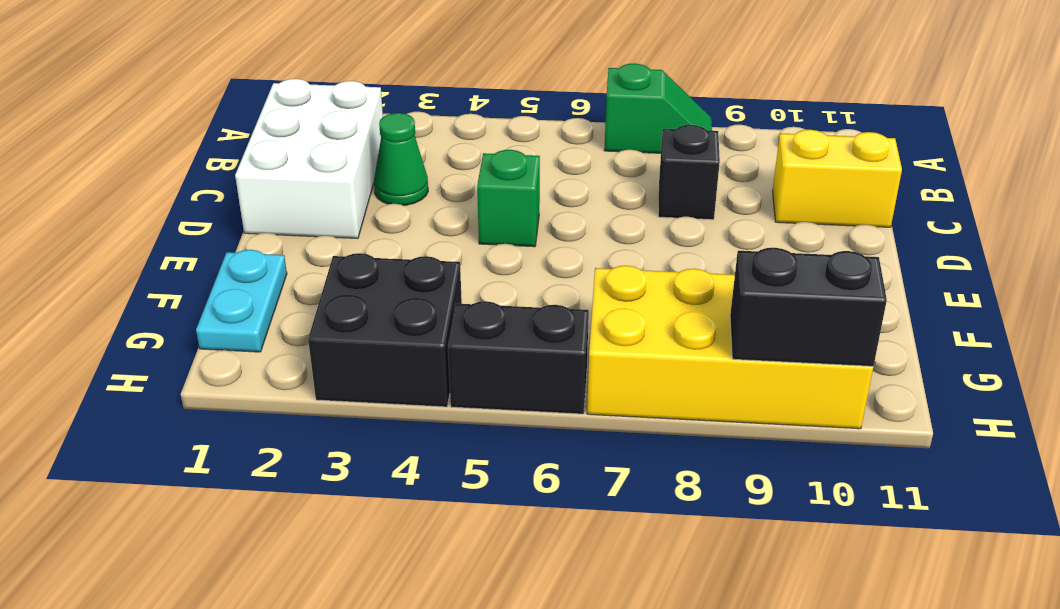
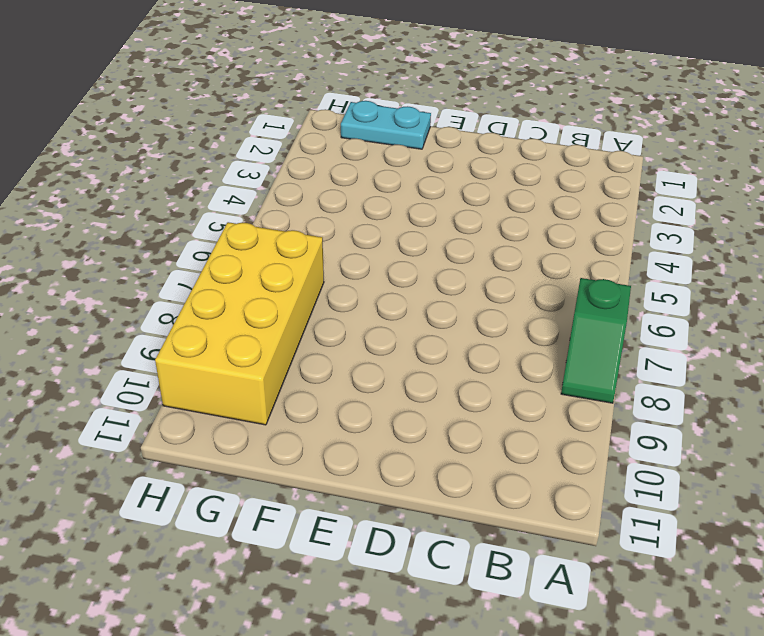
none -> white 2x3 brick [235,79,383,238]
none -> green 1x1 cone [374,113,428,205]

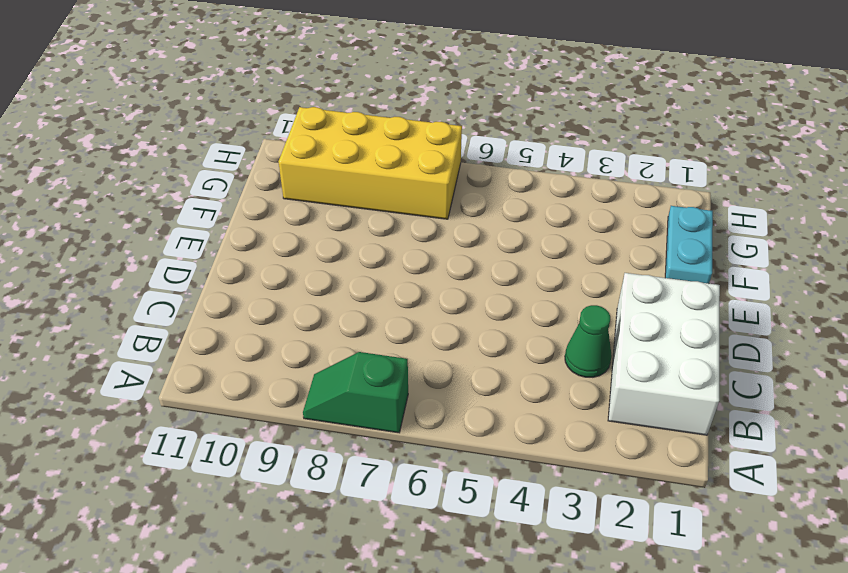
none -> black 1x1 brick [658,125,720,220]
none -> yellow 1x2 brick [773,130,902,227]

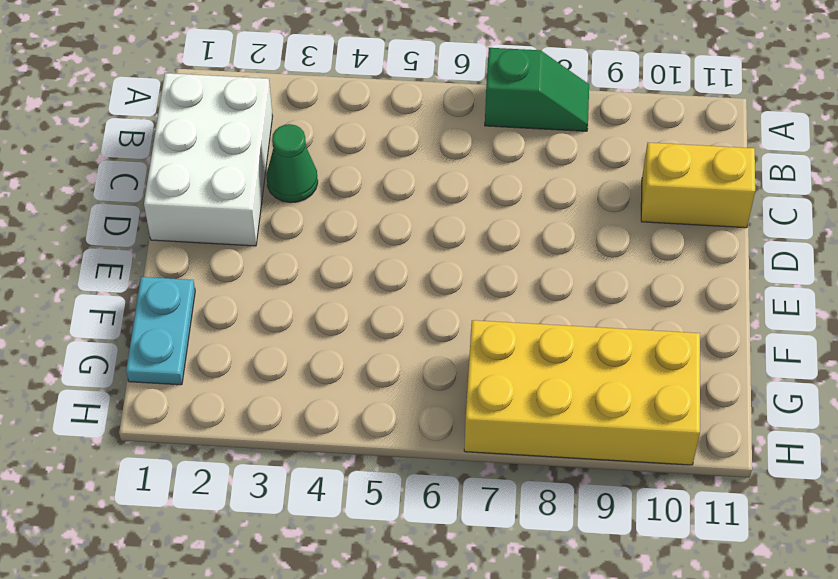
none -> black 1x1 brick [658,125,720,220]
none -> green 1x1 brick [477,150,540,247]

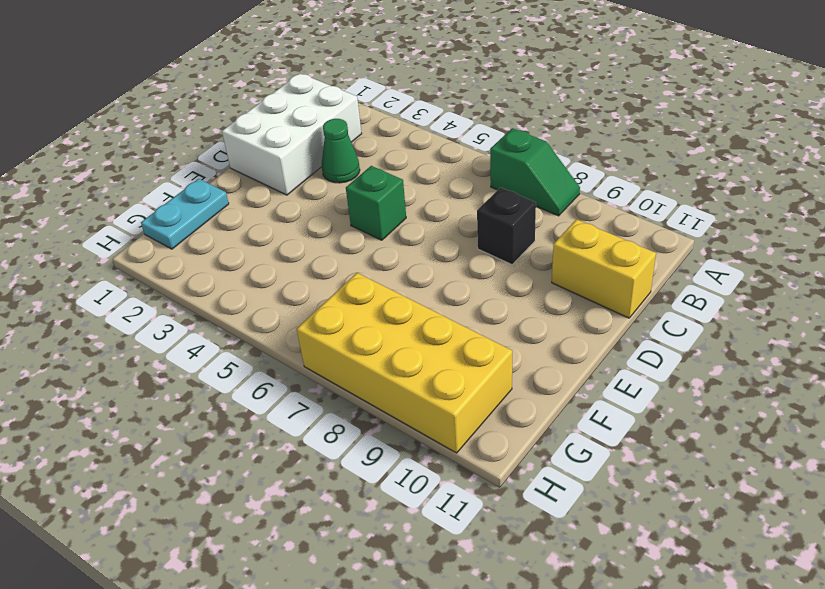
none -> black 2x2 brick [308,253,462,407]
none -> black 1x2 brick [448,301,589,414]

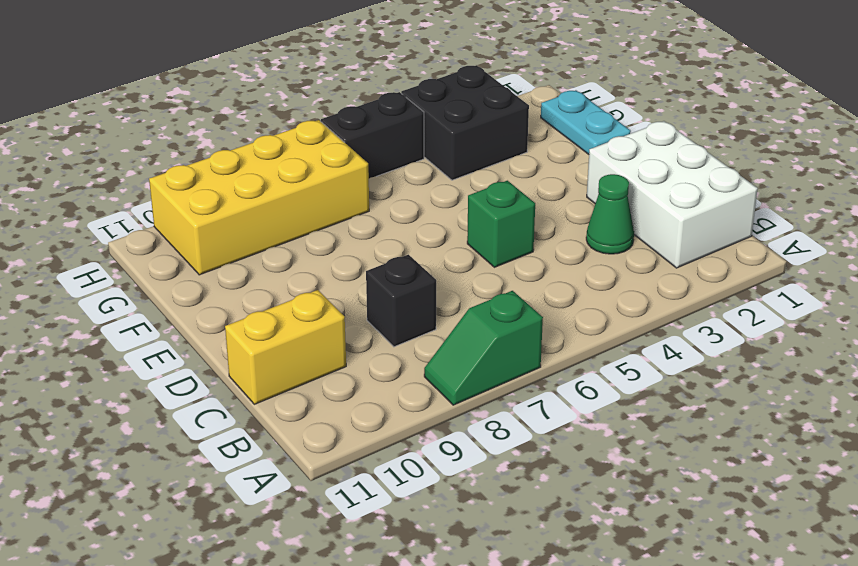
none -> black 1x2 brick [730,248,887,366]

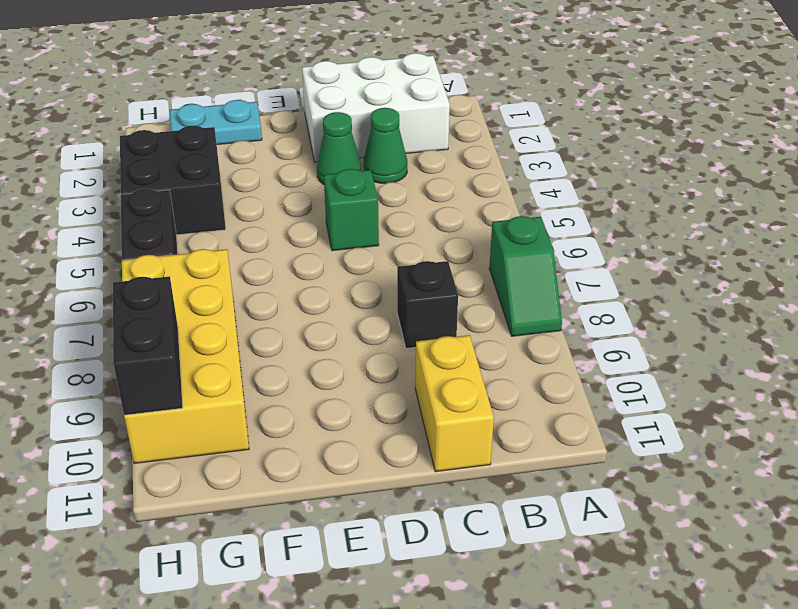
green 1x1 cone [317,112,361,184] -> none

